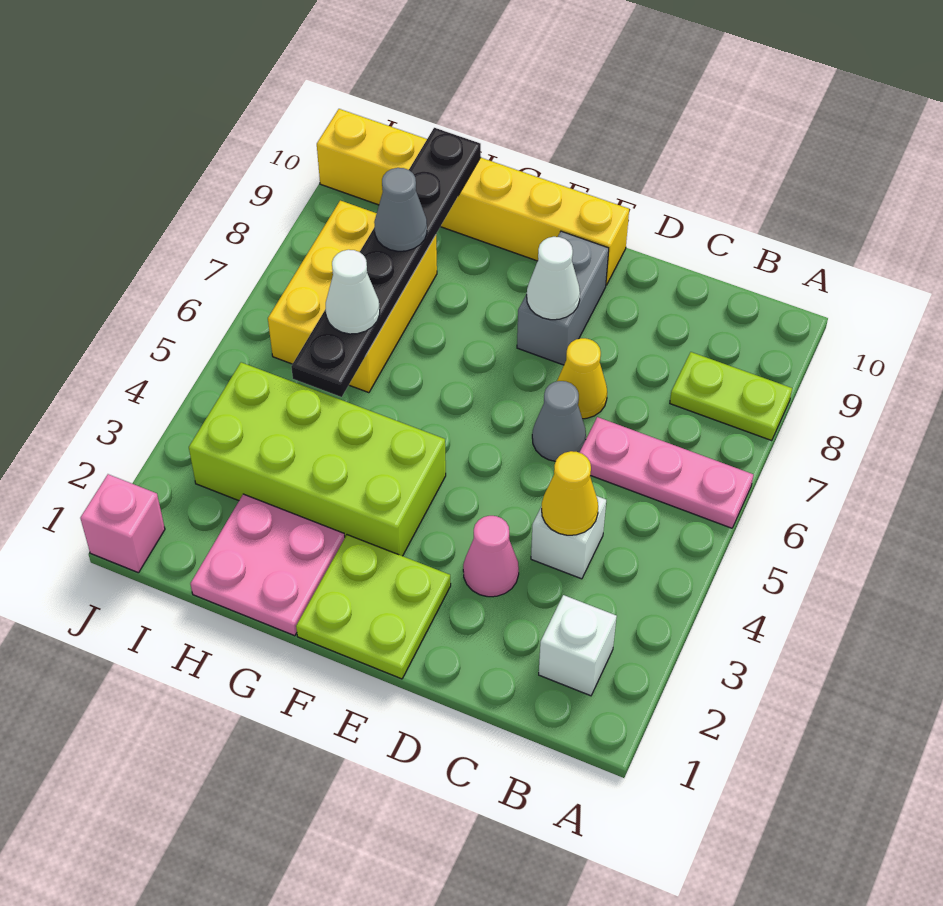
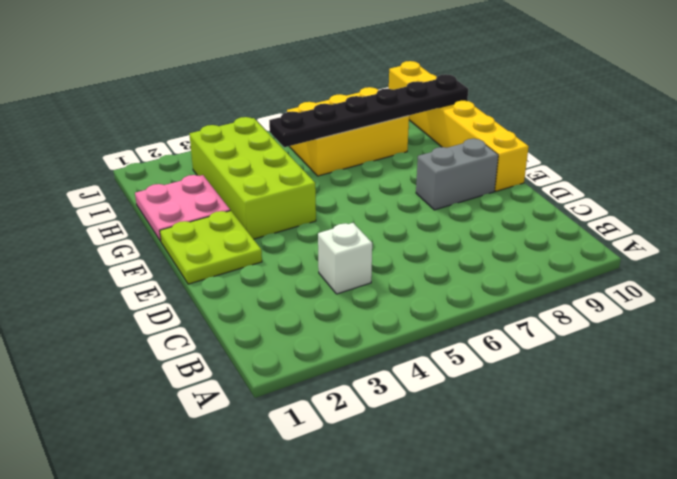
none -> pink 1x3 plate [579,417,753,528]
none -> lime 1x2 plate [670,352,792,441]
none -> white 1x1 brick [539,595,617,696]

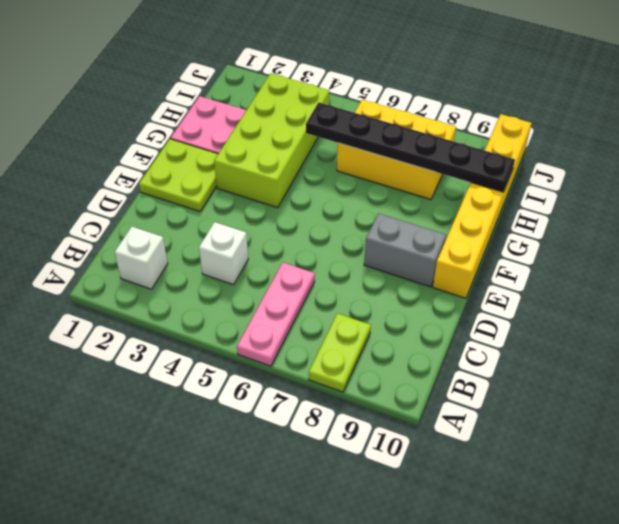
none -> pink 1x1 cone [463,516,519,597]
none -> grey 1x1 cone [532,381,586,461]
none -> yellow 1x1 cone [557,338,607,419]

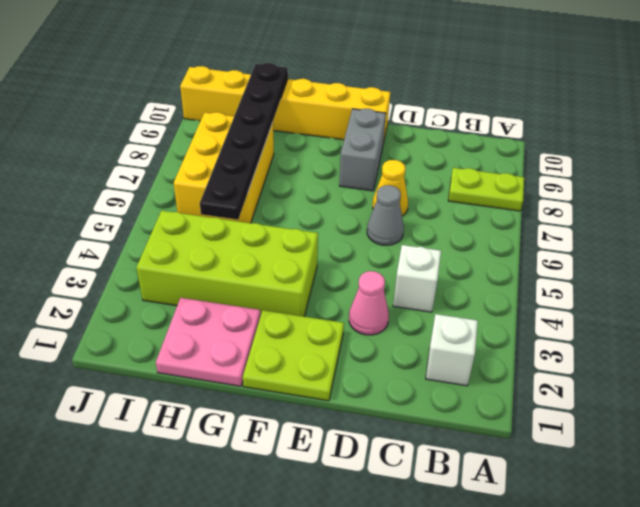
none -> pink 1x3 plate [579,417,753,528]
none -> pink 1x1 brick [80,474,165,573]
none -> yellow 1x1 cone [542,451,598,535]

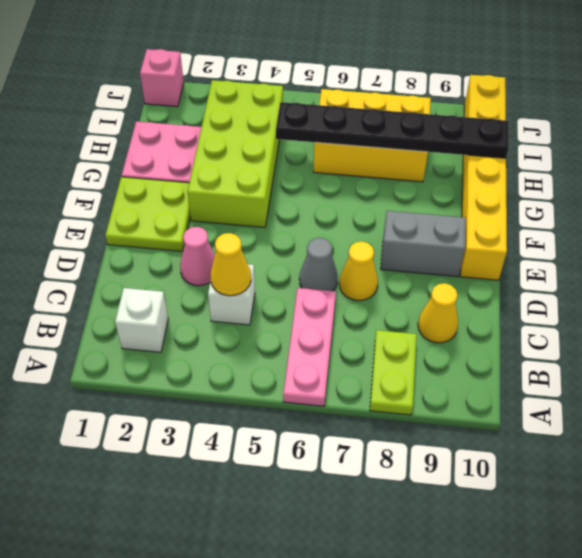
yellow 1x1 cone [418,283,458,343] -> none
none -> white 1x1 cone [527,237,580,320]
none -> white 1x1 cone [326,250,380,334]
none -> grey 1x1 cone [374,168,427,251]

